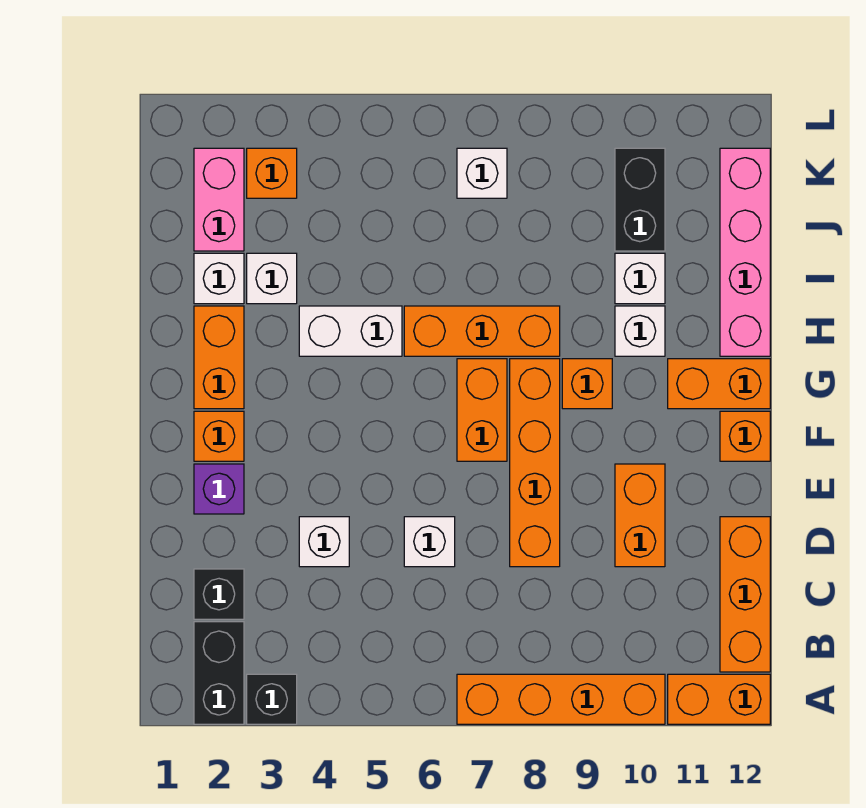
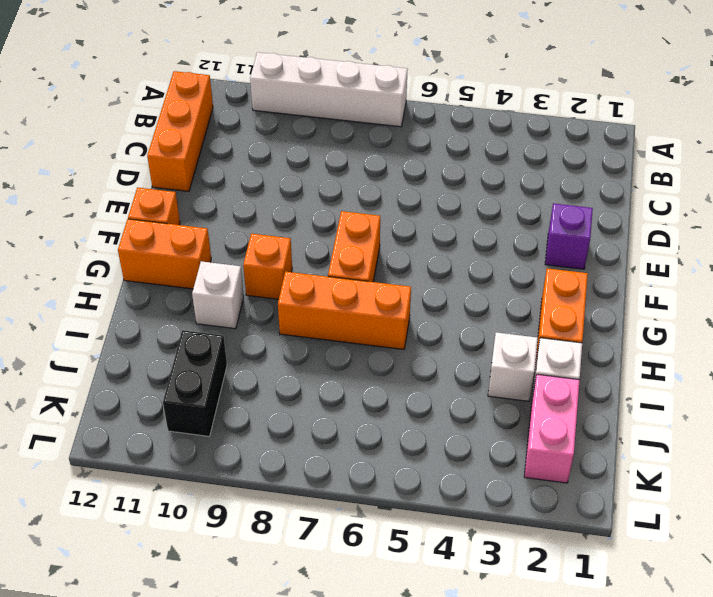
white 1x4 brick [250,52,408,127] -> orange 1x4 brick [457,674,665,724]
none -> black 1x2 brick [194,622,244,724]
none -> black 1x1 brick [247,674,297,724]
none -> orange 1x2 brick [668,674,770,724]

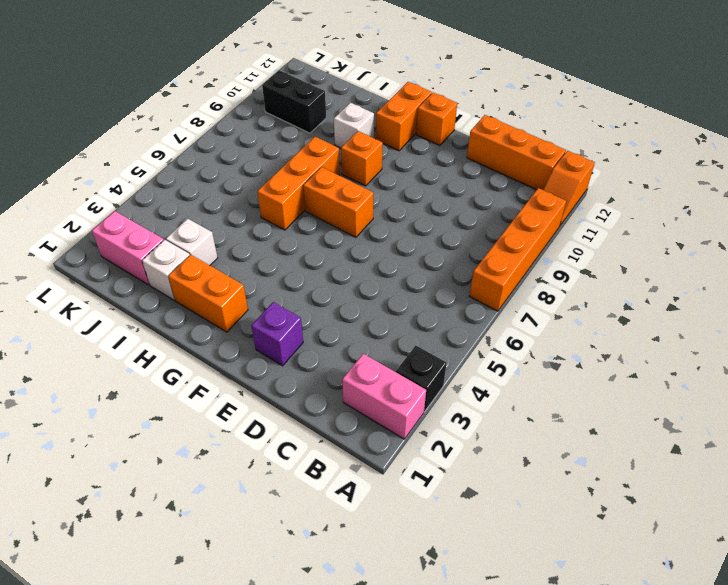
pink 1x2 brick [342,354,426,439] -> black 1x2 brick [194,622,244,724]
orange 1x2 slope [543,151,595,225] -> orange 1x2 brick [668,674,770,724]
none -> black 1x1 brick [194,569,244,619]
none -> white 1x1 brick [299,517,349,567]
none -> white 1x1 brick [404,517,455,567]

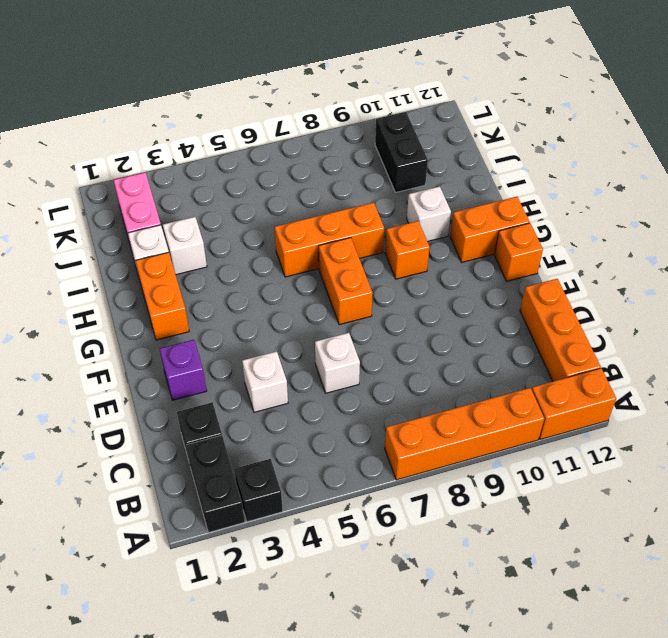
none -> orange 1x4 brick [510,359,560,567]
none -> orange 1x2 brick [615,464,665,567]
none -> orange 1x1 brick [194,411,244,461]

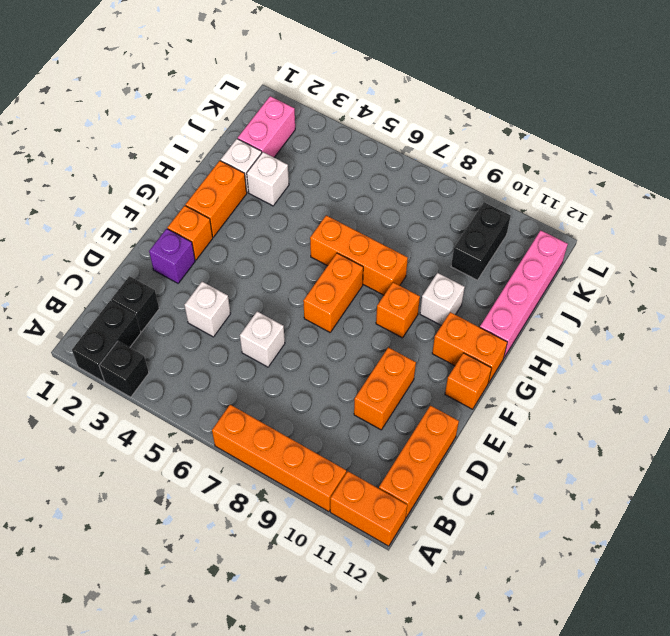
none -> orange 1x4 brick [510,359,560,567]
none -> white 1x2 brick [299,306,402,356]
none -> white 1x1 brick [615,253,665,304]

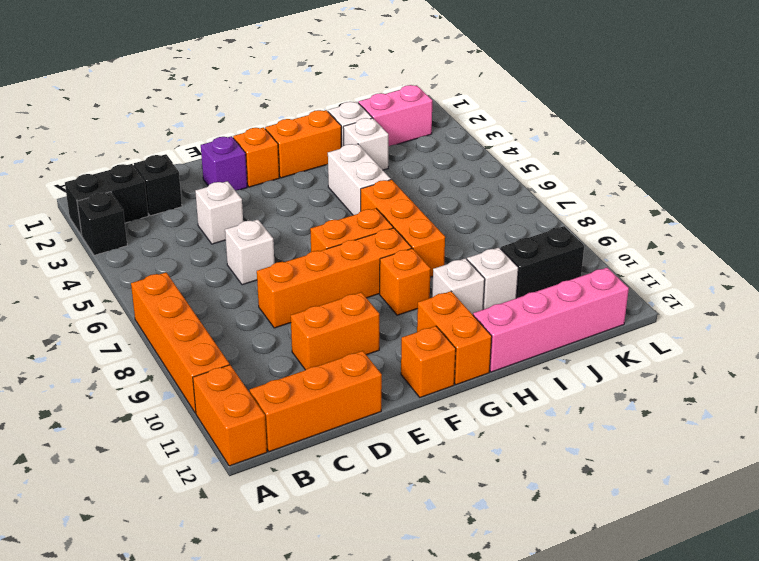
none -> orange 1x1 brick [247,148,297,198]
none -> white 1x1 brick [457,148,507,198]

